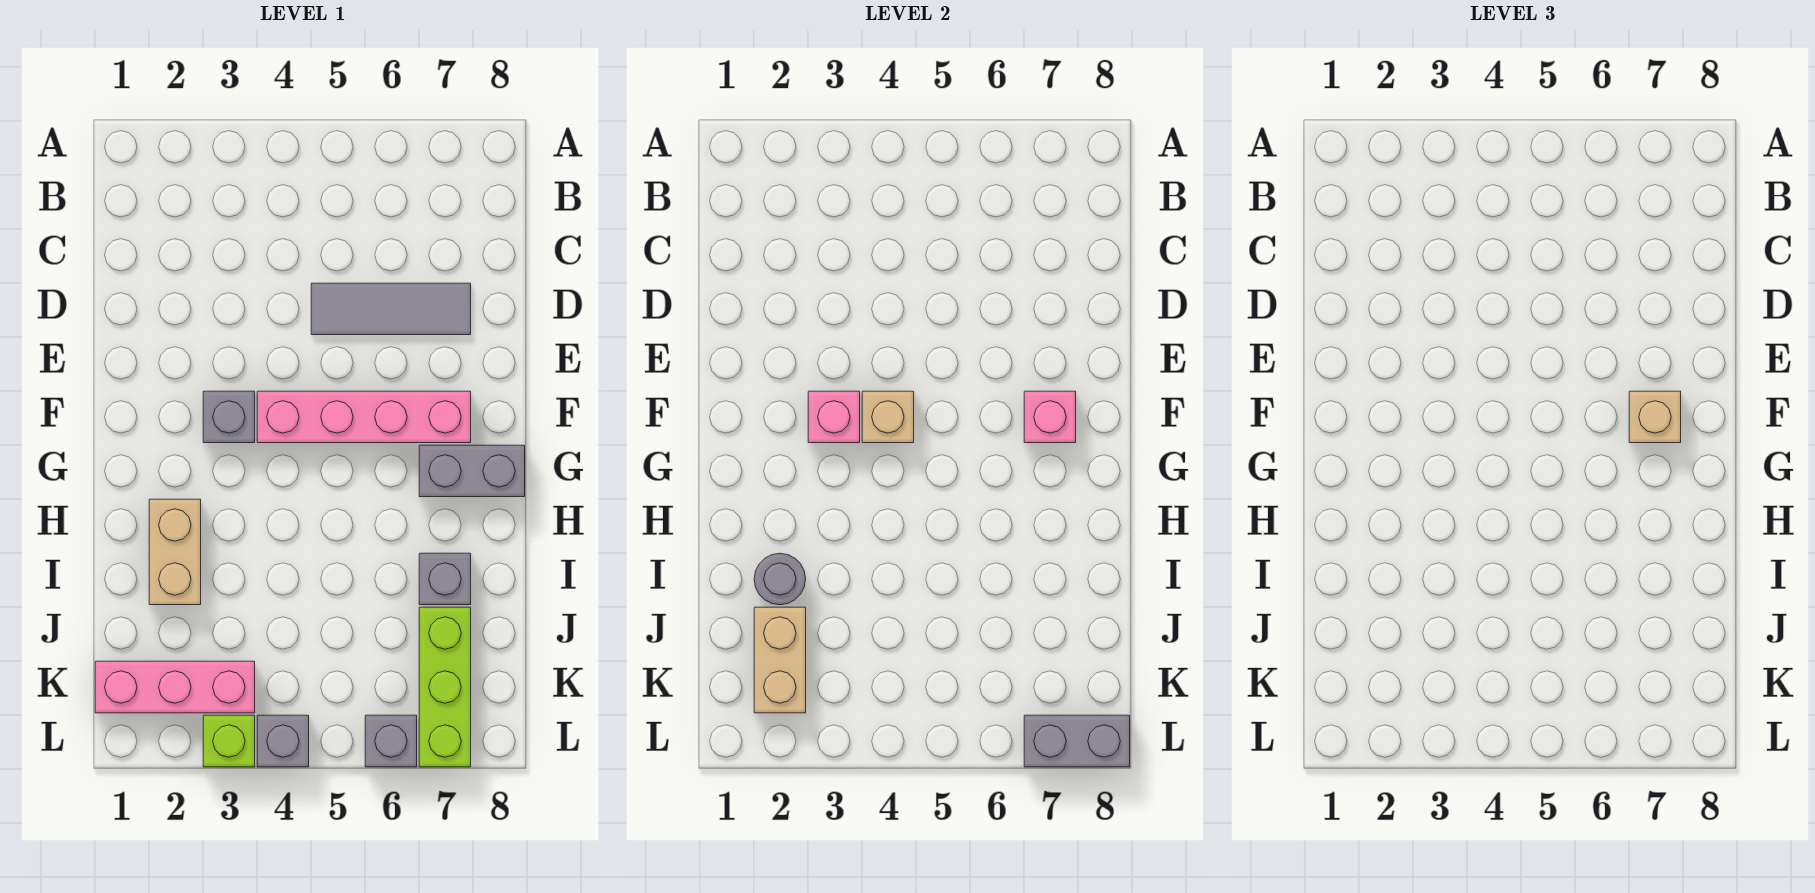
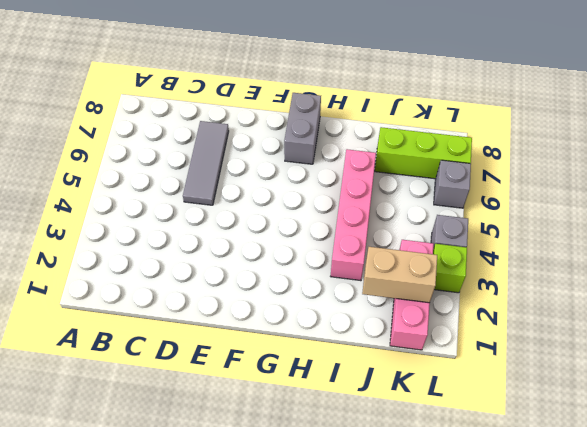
pink 1x4 brick [331,149,376,281] -> pink 1x4 brick moved to [257,391,471,443]
none -> grey 1x1 brick [203,391,255,443]
none -> tan 1x2 brick [149,499,201,605]
none -> grey 1x1 brick [419,553,471,605]

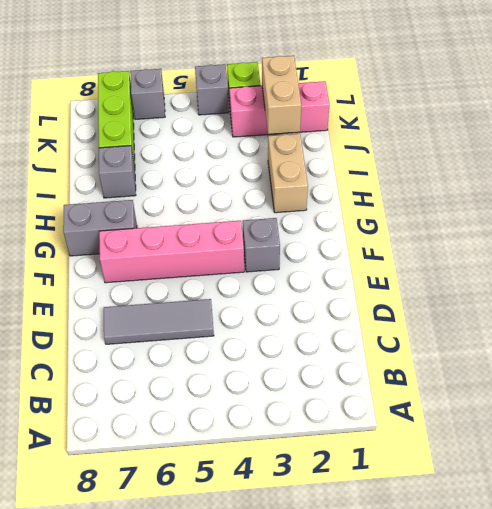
none -> pink 1x1 brick [808,391,860,443]
none -> tan 1x1 brick [862,391,914,443]
none -> pink 1x1 brick [1024,391,1076,443]

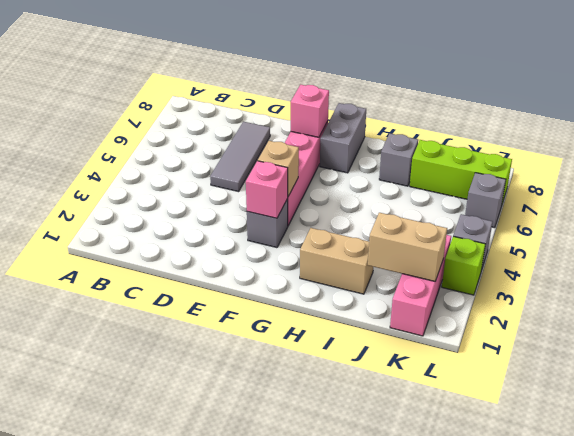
none -> grey 1x1 round brick [754,553,806,605]
none -> grey 1x2 brick [1024,715,1130,767]
none -> tan 1x1 brick [1629,391,1681,443]

